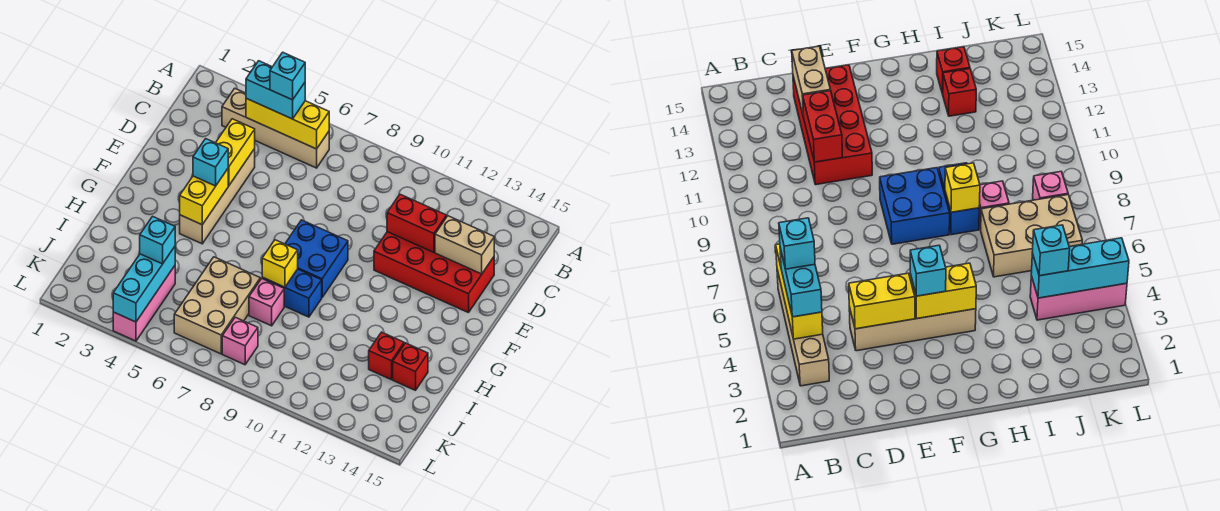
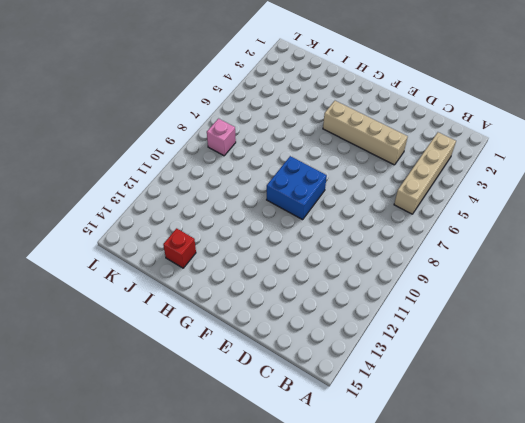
none -> red 2x4 brick [374,232,494,313]
none -> blue 1x2 brick [262,269,322,317]
none -> tan 2x3 brick [174,257,260,354]

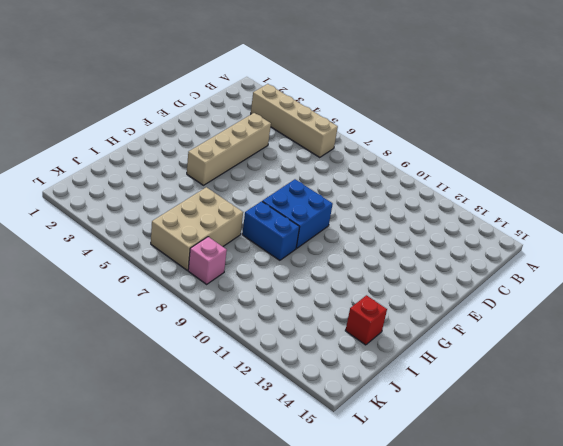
none -> red 2x4 brick [374,232,494,313]
none -> pink 1x1 brick [249,278,284,326]
none -> red 1x1 brick [369,332,404,380]

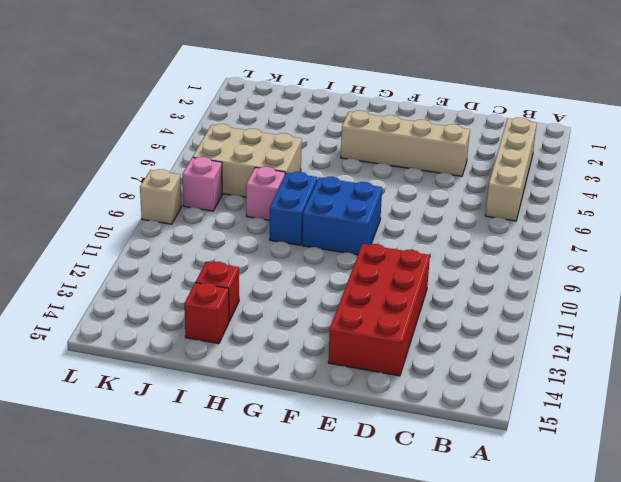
tan 1x1 brick [140,169,181,224] -> none
none -> pink 1x3 brick [113,266,175,341]
none -> yellow 1x3 brick [246,99,329,149]
none -> yellow 1x2 brick [216,119,255,186]

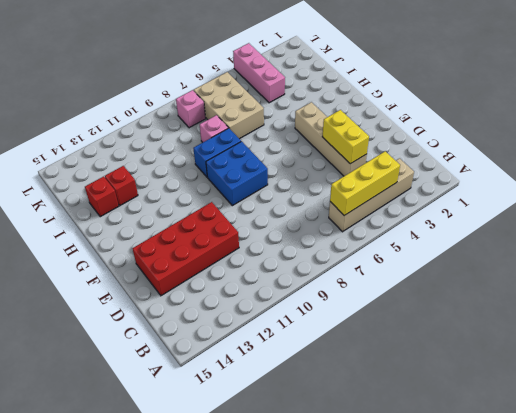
none -> red 1x2 brick [387,194,447,252]
none -> tan 1x2 brick [435,216,494,274]
none -> yellow 1x2 brick [180,169,228,225]

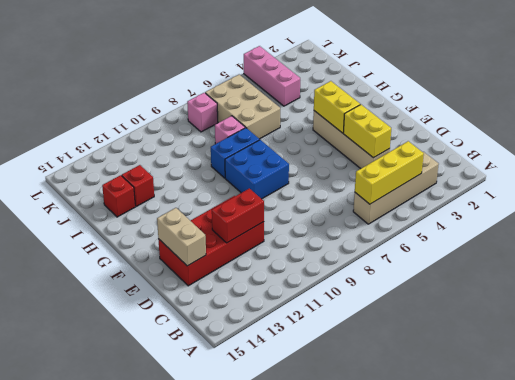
tan 1x2 brick [157,208,206,266] -> tan 1x2 brick turned to [435,216,494,274]
none -> yellow 1x1 brick [262,240,298,287]
none -> cyan 1x3 brick [113,247,175,322]
none -> cyan 1x2 brick [246,61,305,119]

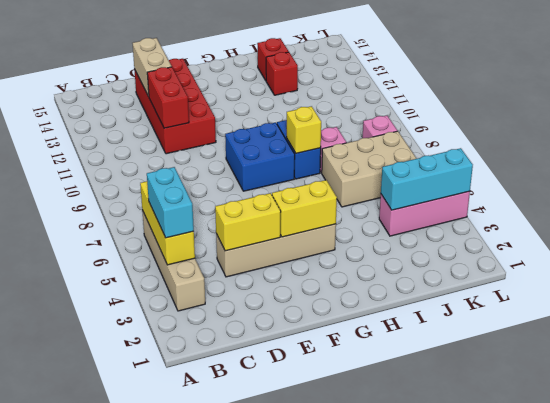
none -> cyan 1x1 brick [193,139,228,186]
none -> cyan 1x1 brick [140,216,175,264]
none -> cyan 1x1 brick [270,52,305,100]

